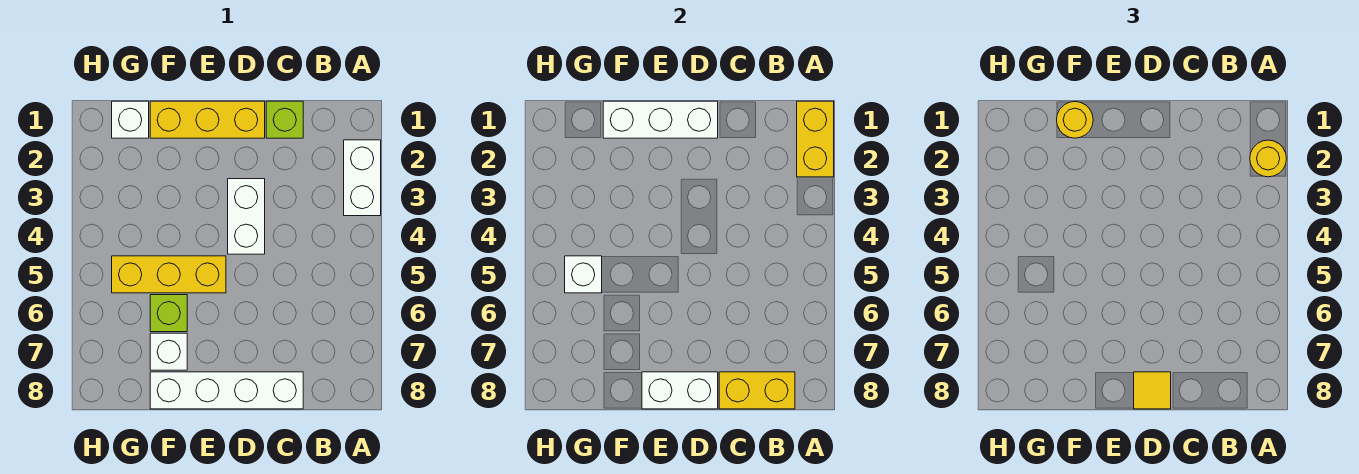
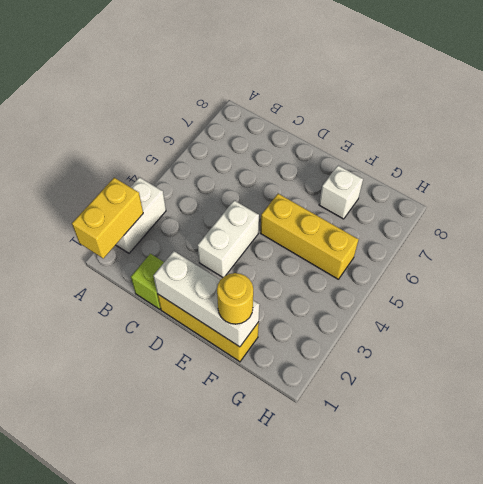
none -> white 1x4 brick [150,372,303,409]
none -> lime 1x1 brick [150,295,187,332]
none -> white 1x1 brick [112,101,149,138]

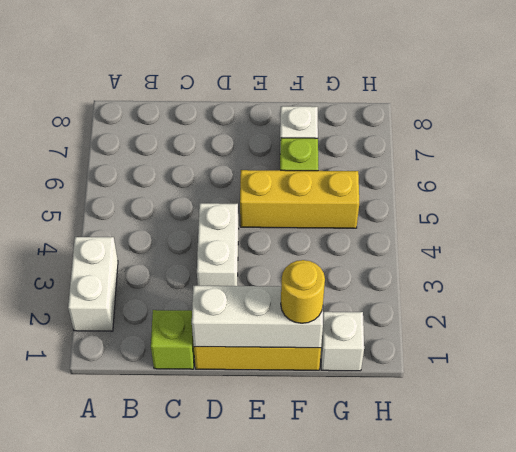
none -> white 1x4 brick [150,372,303,409]
none -> yellow 1x2 brick [797,101,834,177]
none -> yellow 1x2 brick [719,372,795,409]

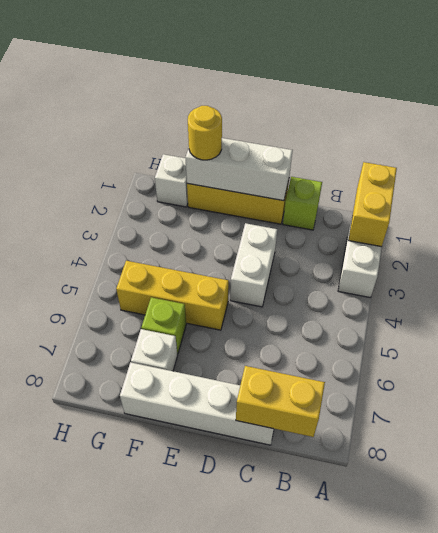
none -> white 1x2 brick [642,372,718,409]
none -> white 1x1 brick [565,256,602,293]
none -> yellow 1x1 round brick [1250,140,1287,177]

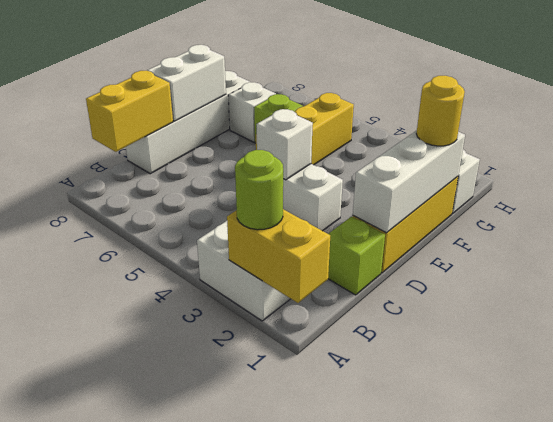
lime 1x1 round brick [235,150,283,230] -> yellow 1x1 round brick [1250,140,1287,177]
white 1x1 brick [256,109,313,180] -> white 1x1 brick moved to [565,256,602,293]
none -> yellow 1x1 tile [1134,372,1171,409]

